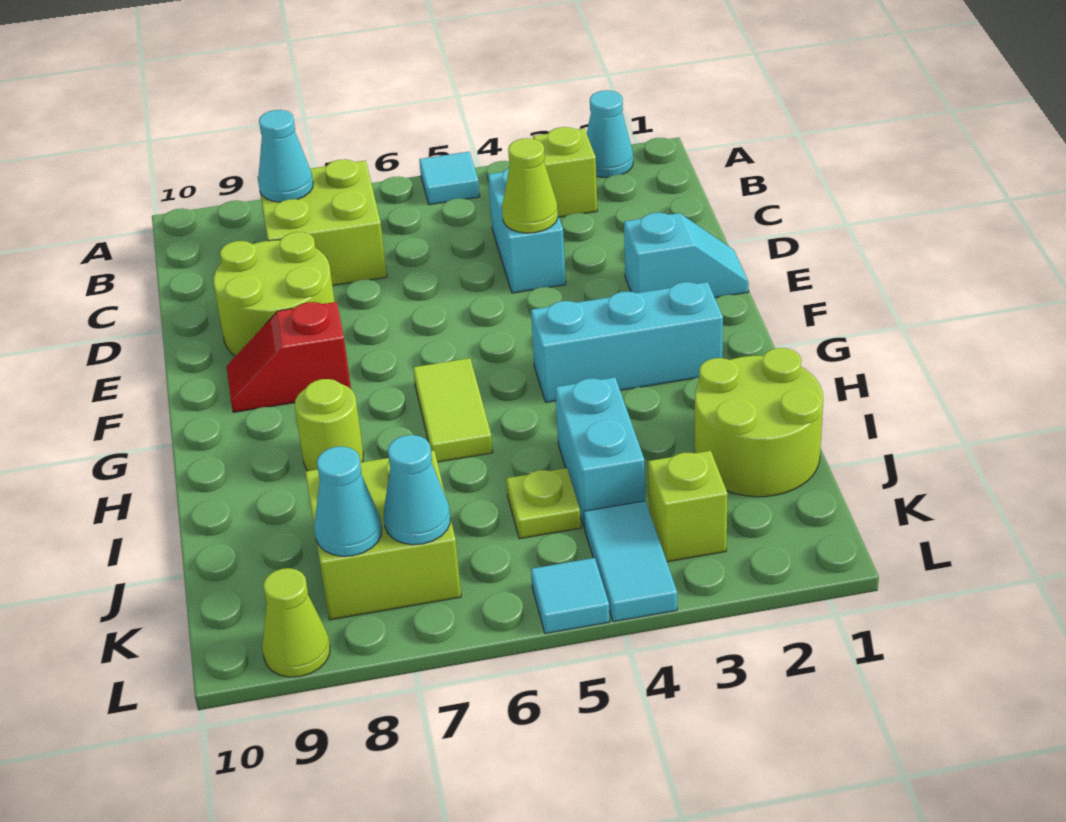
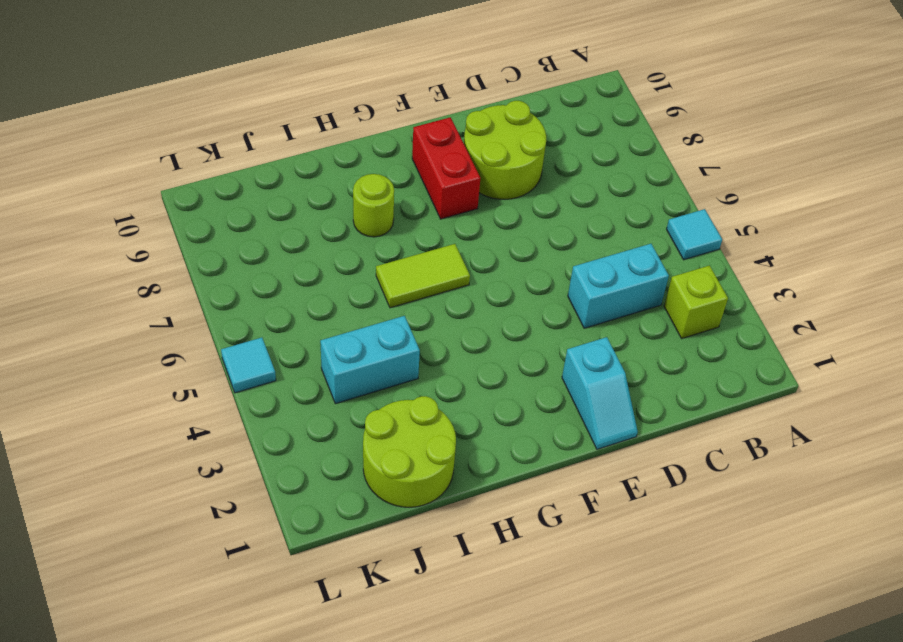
red 1x2 brick [412,117,480,219] -> red 1x2 slope [227,302,351,412]
none -> cyan 1x1 cone [587,90,633,178]
none -> lime 2x2 brick [257,159,387,286]
none -> cyan 1x3 brick [531,282,723,402]

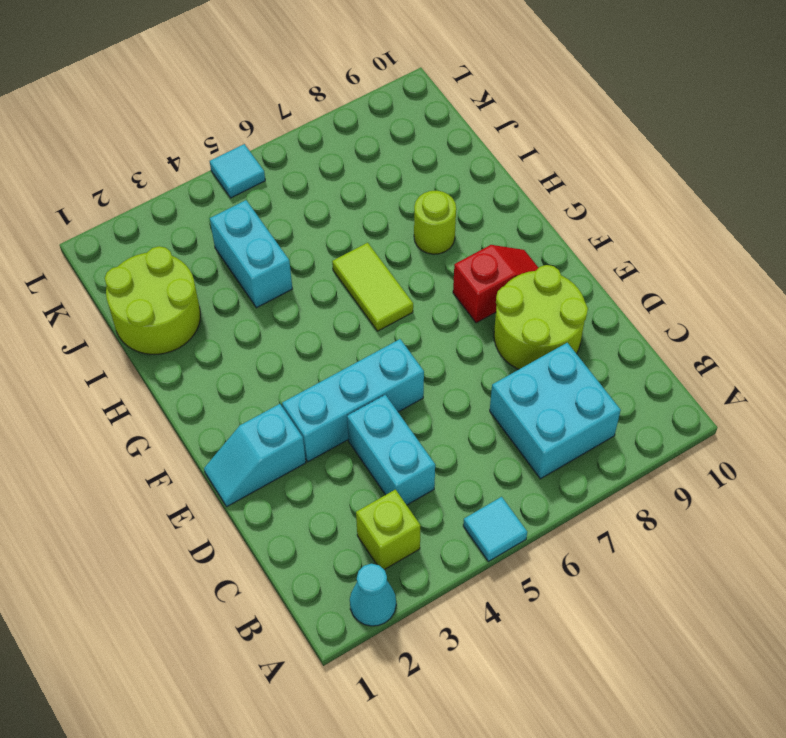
cyan 2x2 brick [490,343,621,479] -> lime 2x2 brick [257,159,387,286]
cyan 1x3 brick [282,339,424,462] -> cyan 1x3 brick moved to [531,282,723,402]
none -> lime 1x1 plate [506,468,581,539]
none -> lime 2x2 brick [305,451,461,620]
none -> lime 1x1 brick [648,451,728,562]

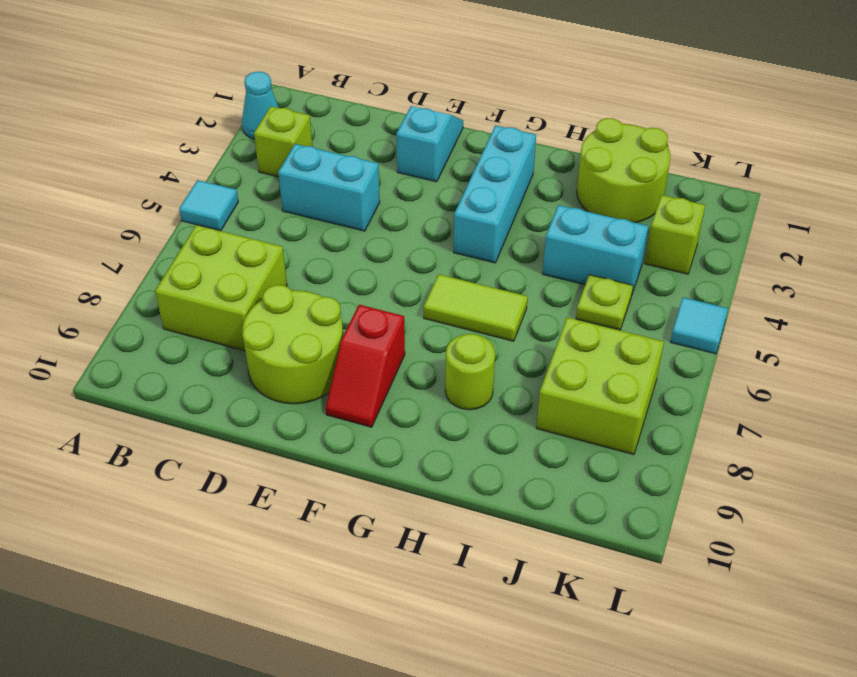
none -> cyan 1x2 tile [584,501,677,622]
none -> lime 1x1 cone [262,568,330,677]
none -> cyan 1x1 cone [258,110,313,202]

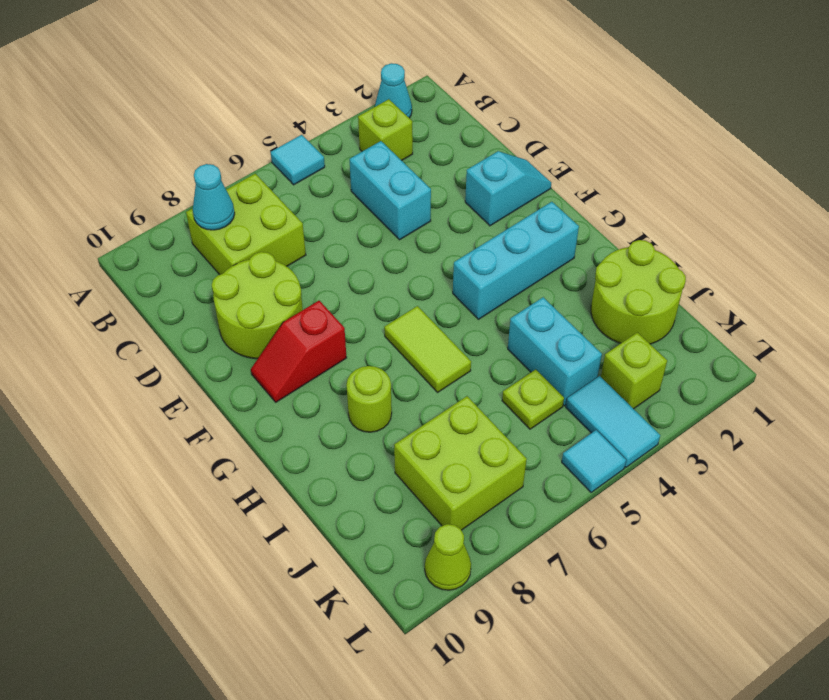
none -> lime 1x1 cone [502,138,558,233]
none -> cyan 1x1 cone [384,435,450,545]
none -> cyan 1x1 cone [314,447,382,556]

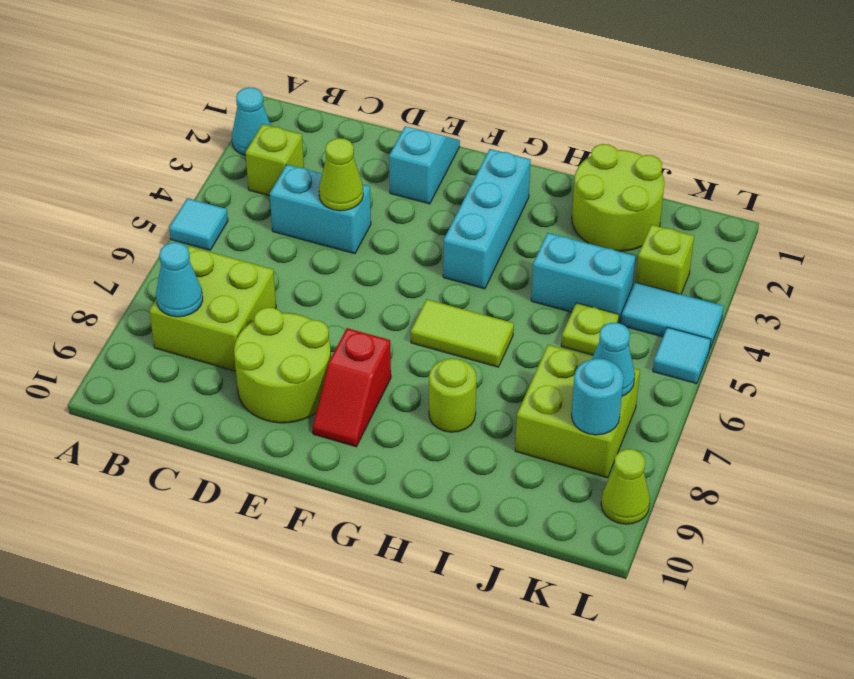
cyan 1x1 round brick [571,359,623,435] -> cyan 1x1 cone [314,447,382,556]

